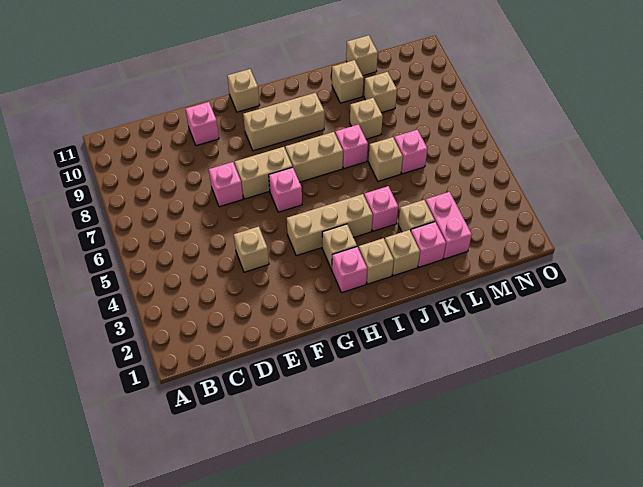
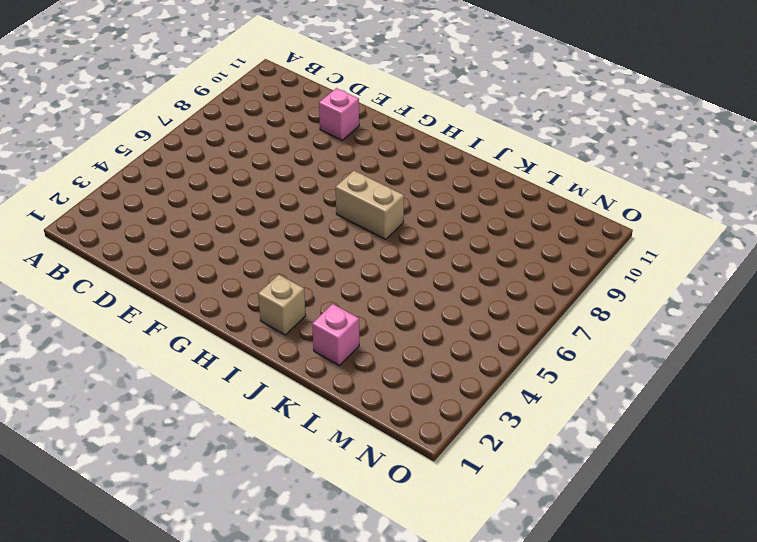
none -> tan 1x1 brick [234,226,269,272]
none -> pink 1x1 brick [209,162,243,207]
none -> tan 1x2 brick [235,147,293,199]

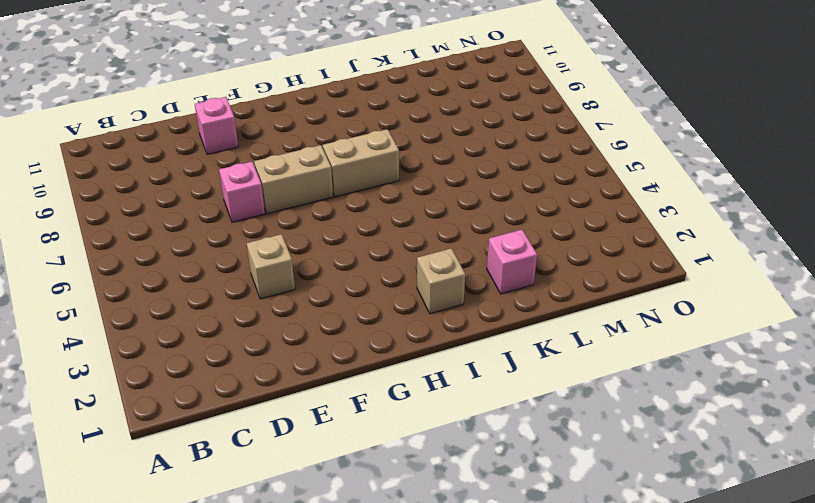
none -> tan 1x3 brick [287,194,373,256]
none -> pink 1x1 brick [269,167,302,212]
none -> tan 1x3 brick [243,93,324,151]

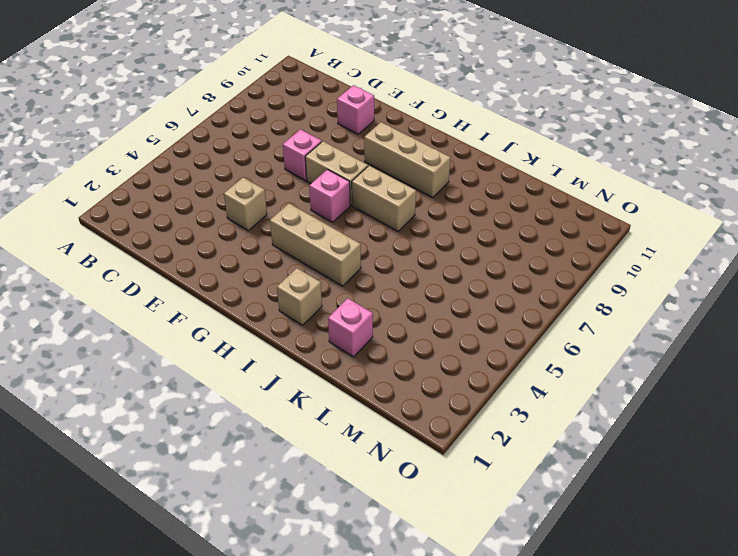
none -> tan 1x1 brick [227,69,260,112]
none -> pink 1x1 brick [332,247,367,293]
none -> tan 1x1 brick [322,224,357,270]

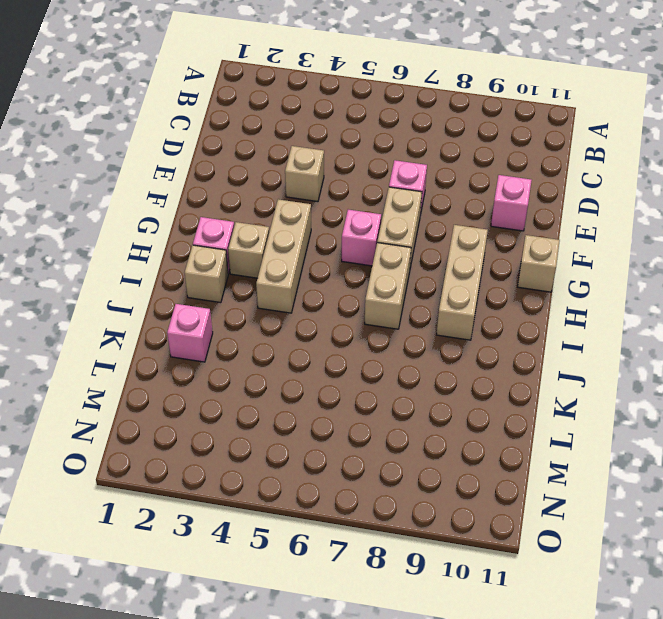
none -> tan 1x1 brick [385,230,420,276]
none -> pink 1x1 brick [364,186,398,231]
none -> pink 1x1 brick [335,124,368,169]

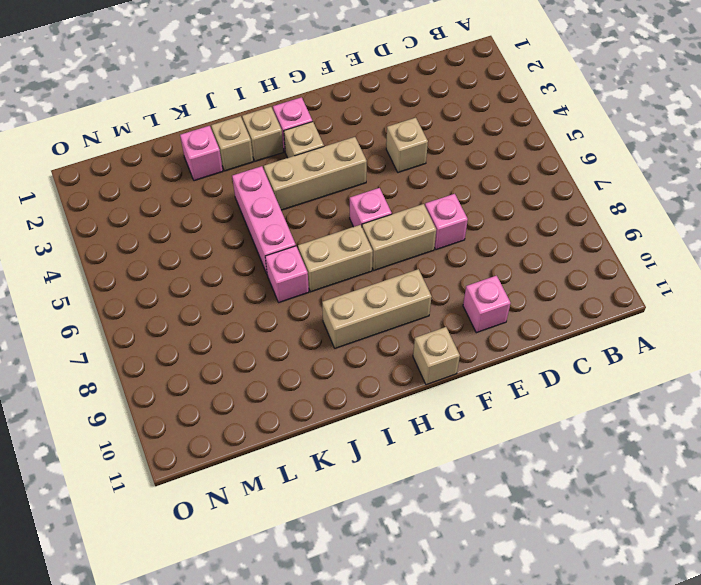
pink 1x3 brick [232,166,296,274] -> pink 1x1 brick [364,186,398,231]
none -> tan 1x1 brick [398,200,435,232]
none -> tan 1x1 brick [369,137,403,181]
none -> tan 1x1 brick [350,98,383,139]

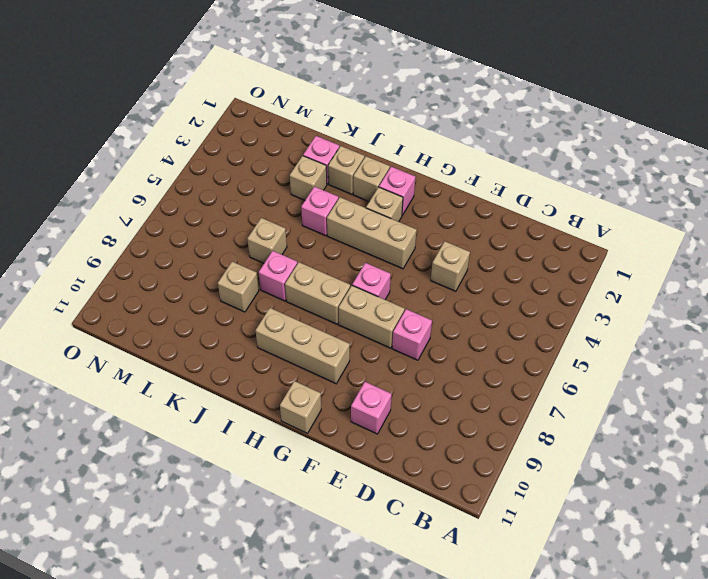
none -> tan 1x1 brick [332,60,364,103]
none -> pink 1x2 brick [425,192,472,259]
none -> pink 1x1 brick [394,130,427,174]

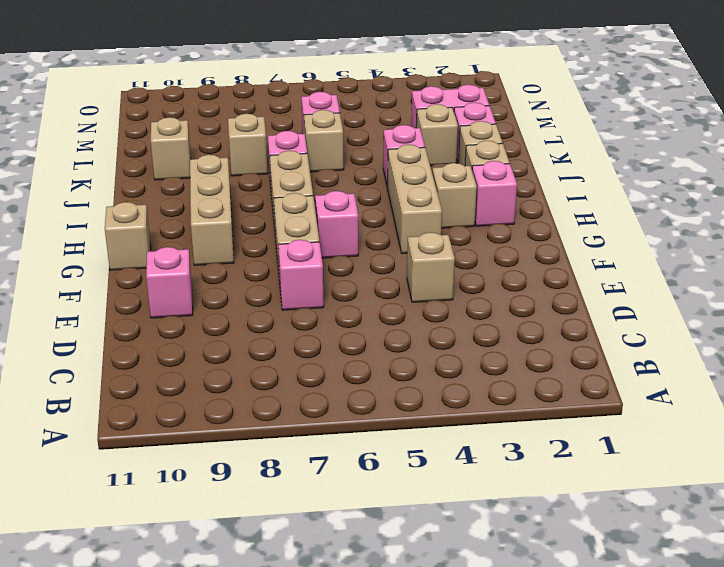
none -> tan 1x1 brick [364,72,397,113]
none -> tan 1x1 brick [346,35,378,76]

